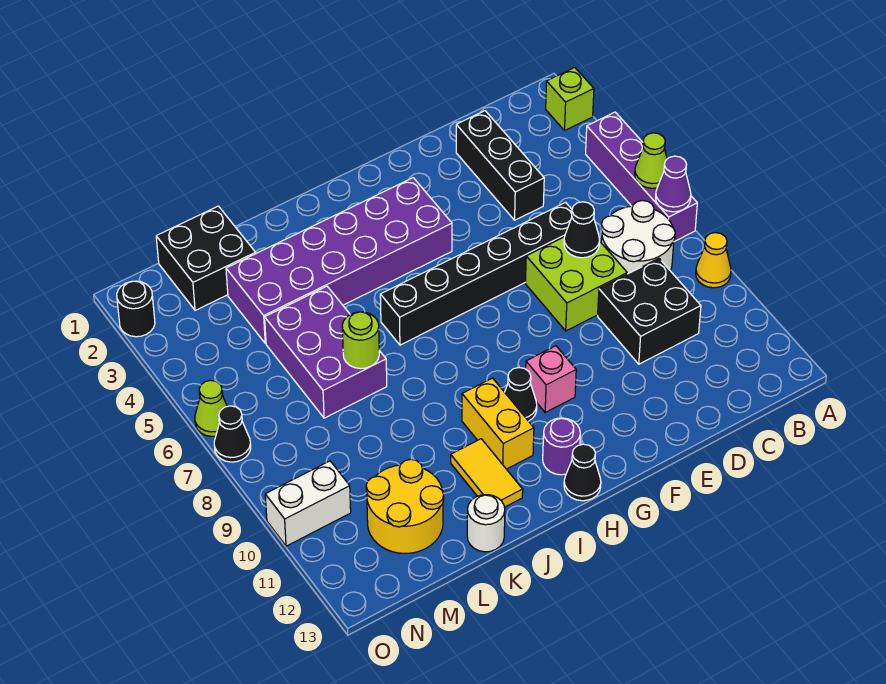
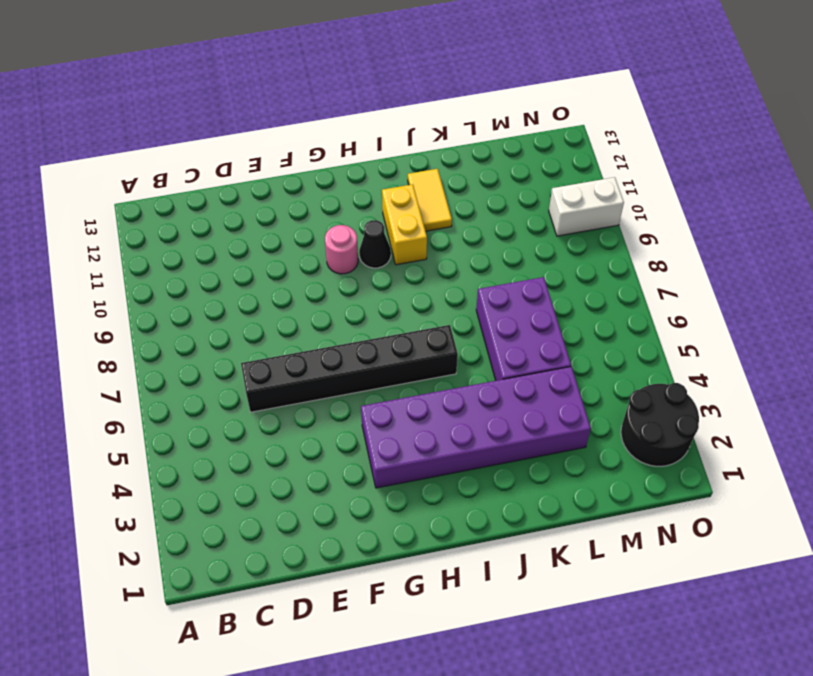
pink 1x1 round brick [325,225,358,274] -> pink 1x1 brick [526,346,576,413]
black 2x2 round brick [621,383,699,466] -> black 1x1 round brick [117,281,155,337]
none -> lime 1x1 brick [546,68,594,130]
none -> purple 1x4 brick [586,112,697,242]
none -> yellow 1x1 cone [696,233,731,288]

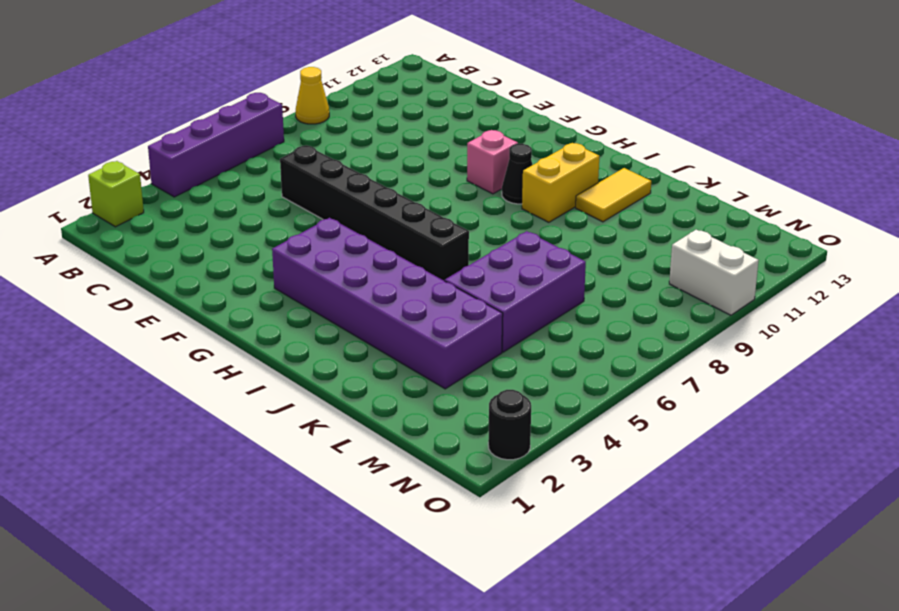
none -> white 2x2 round brick [601,201,675,274]
none -> black 2x2 brick [598,258,701,364]
none -> black 1x3 brick [456,111,544,220]

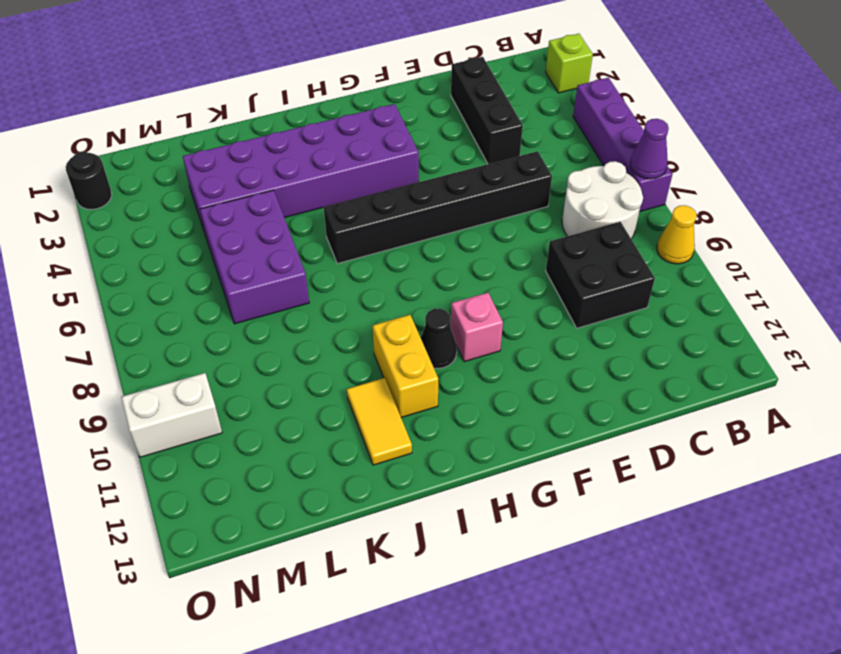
none -> lime 2x2 brick [526,237,627,331]
none -> purple 1x1 round brick [543,418,580,475]
none -> black 1x1 cone [564,444,601,501]

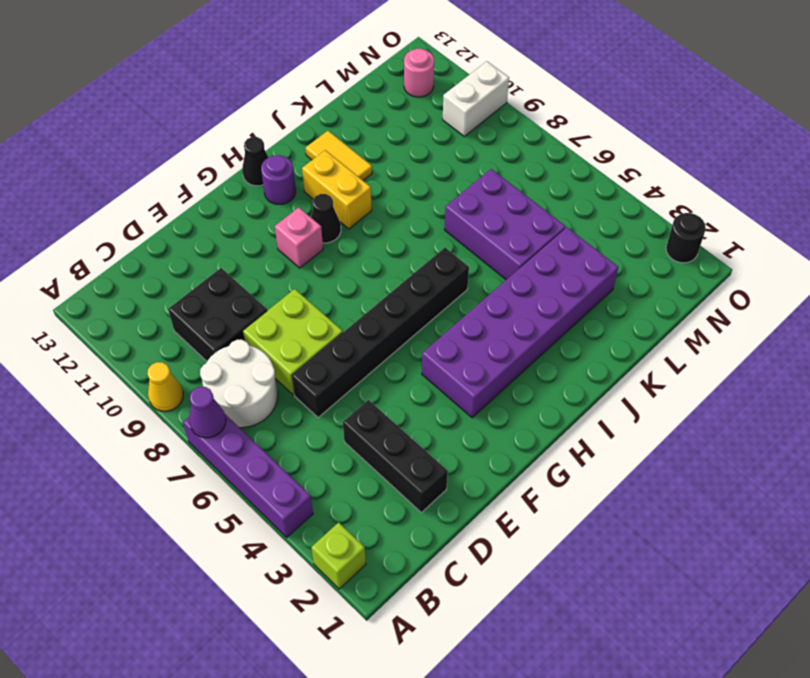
pink 1x1 round brick [404,49,434,97] -> none
none -> white 1x1 round brick [467,495,505,552]
none -> black 2x2 brick [156,206,256,310]
none -> yellow 2x2 round brick [366,459,444,553]

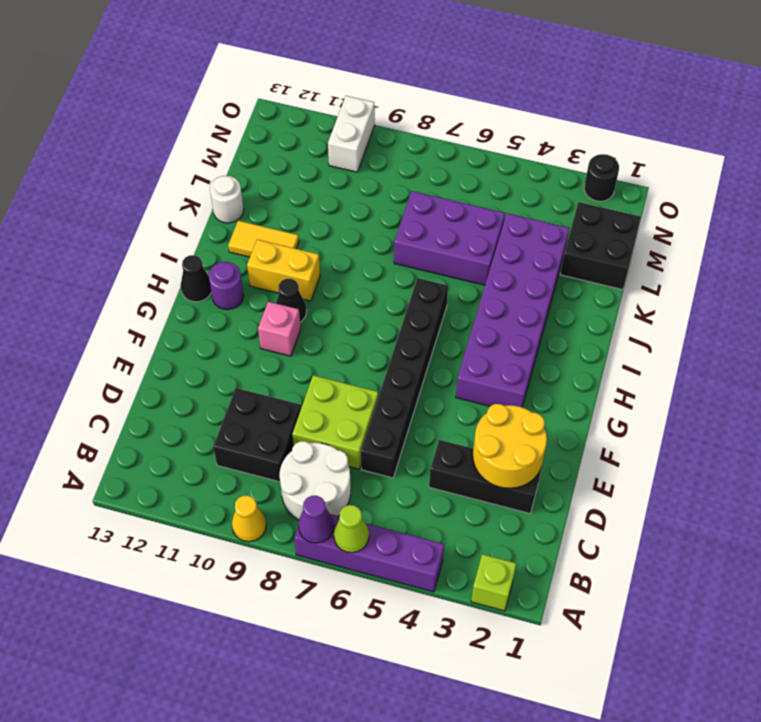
yellow 2x2 round brick [473,404,547,488] -> yellow 2x2 round brick moved to [366,459,444,553]
none -> lime 1x1 cone [195,380,227,436]
none -> black 1x1 cone [214,406,251,462]
none -> black 1x1 cone [564,202,600,258]

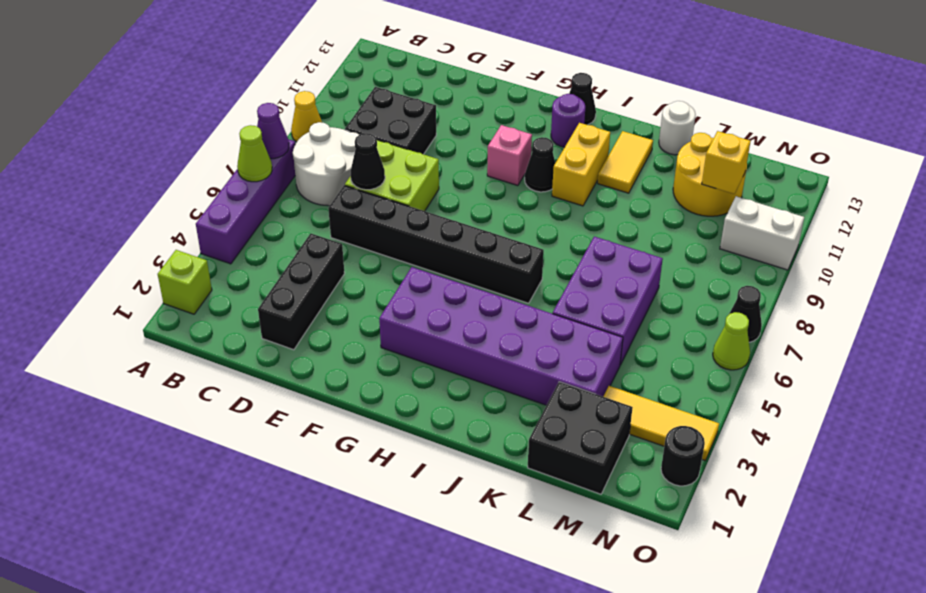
yellow 1x3 tile [603,386,719,461] -> none
yellow 1x1 brick [702,131,751,194] -> none
none -> lime 1x1 round brick [342,312,379,369]

